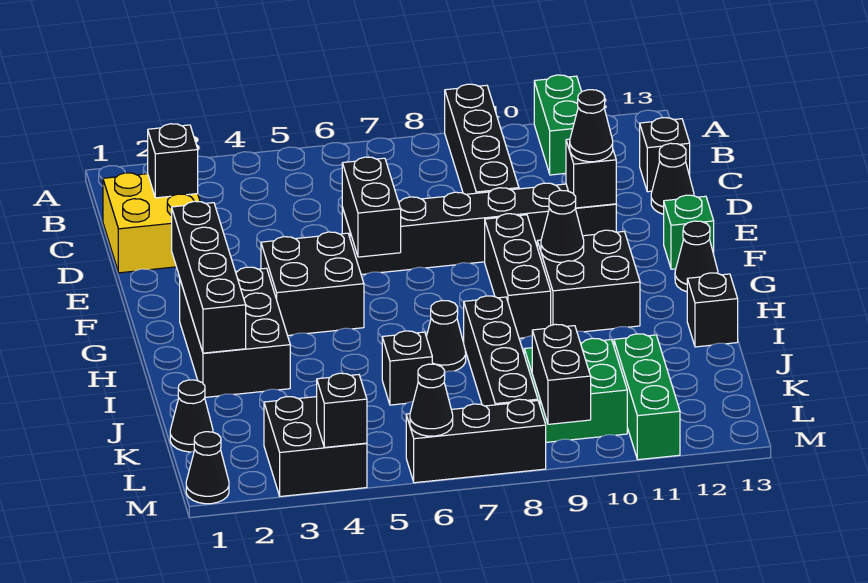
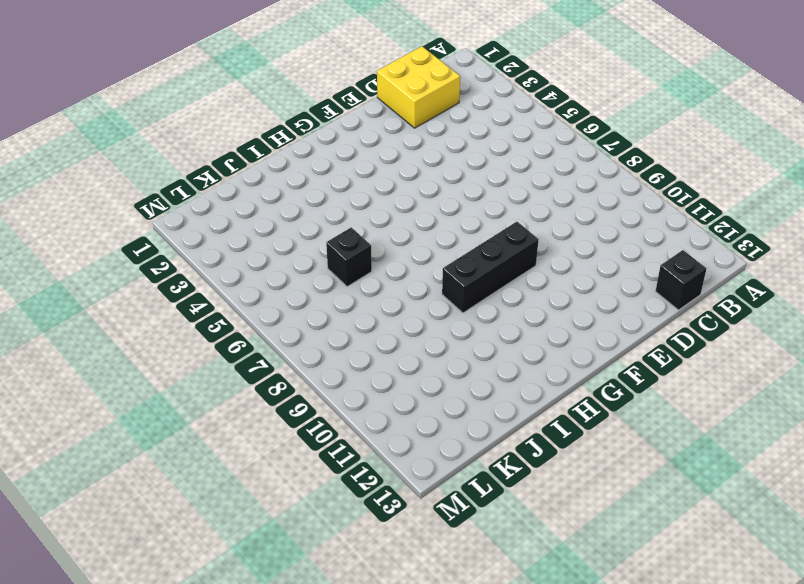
none -> black 1x4 brick [445,84,519,194]
none -> green 1x2 brick [534,75,582,175]
none -> black 1x1 cone [651,143,694,214]
none -> black 1x6 brick [342,183,616,275]

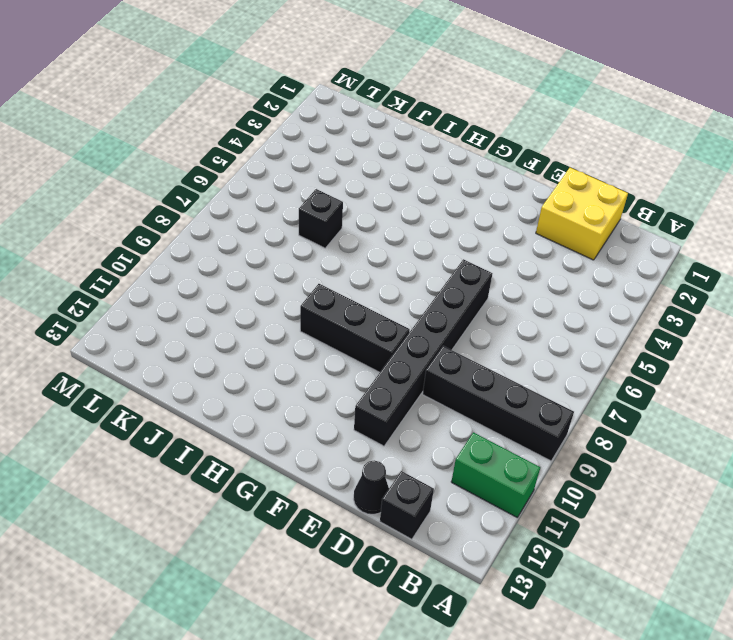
none -> black 2x2 brick [261,232,364,336]
none -> green 1x1 brick [664,195,714,269]
none -> black 2x3 brick [180,267,290,397]
none -> black 2x2 brick [537,230,640,332]

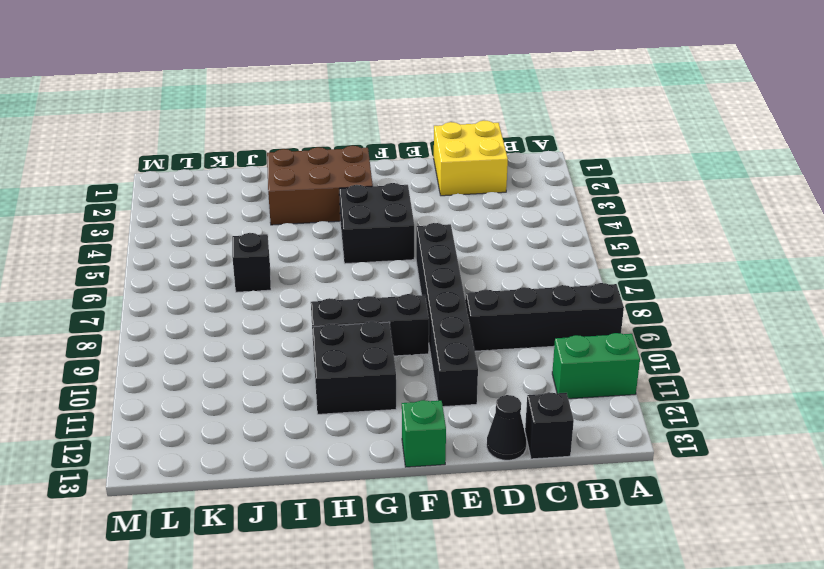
brown 2x3 brick [267,146,373,225] -> black 2x3 brick [180,267,290,397]
none -> black 1x1 cone [675,221,718,292]
none -> black 1x1 cone [426,300,466,372]
none -> black 1x4 brick [464,296,538,406]
none -> black 1x1 brick [687,273,738,347]

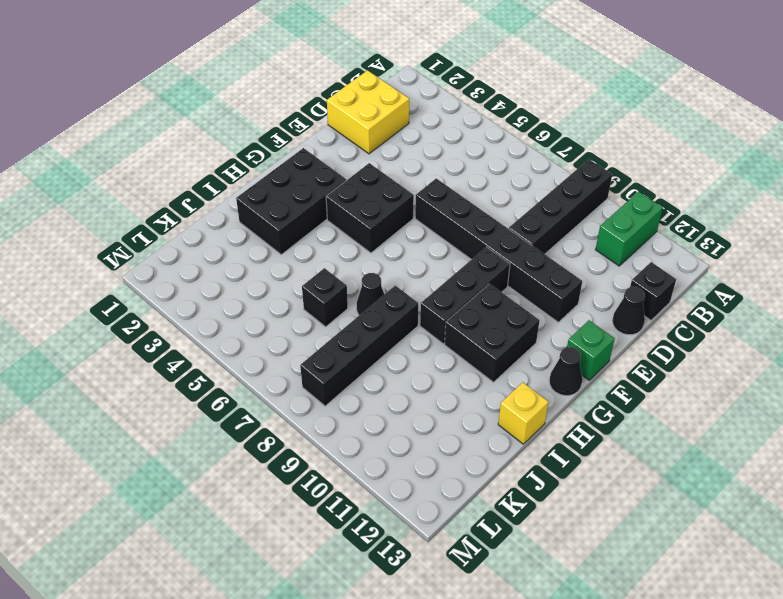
yellow 1x1 brick [498,382,549,444] -> black 1x1 brick [687,273,738,347]
none -> black 1x1 cone [170,380,213,452]
none -> green 2x2 brick [524,338,627,442]
none -> green 1x3 brick [614,334,680,460]
none -> black 2x2 brick [264,396,367,496]

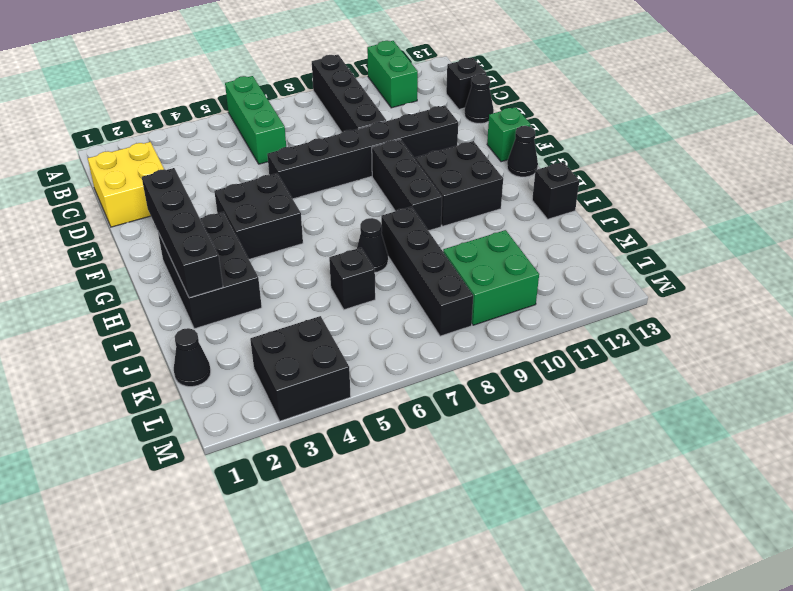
green 1x3 brick [225,76,286,164] -> green 1x3 brick moved to [614,334,680,460]
none -> black 1x1 cone [186,432,229,504]
none -> black 1x3 brick [406,399,546,483]
none -> black 1x1 brick [148,124,198,198]
none -> black 1x2 brick [342,157,401,257]

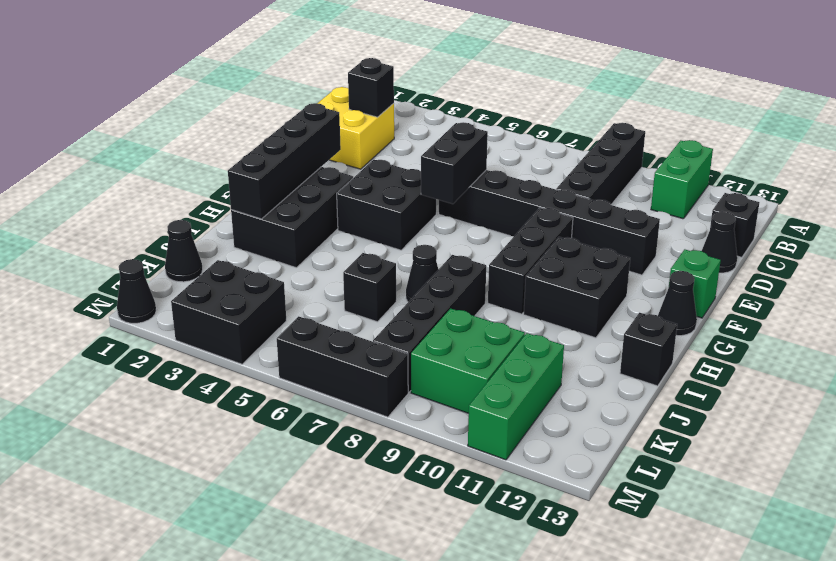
none -> black 1x1 brick [566,139,616,208]
none -> black 1x1 cone [541,190,584,262]
none -> black 1x2 brick [532,324,591,424]
none -> black 1x1 brick [317,373,367,447]

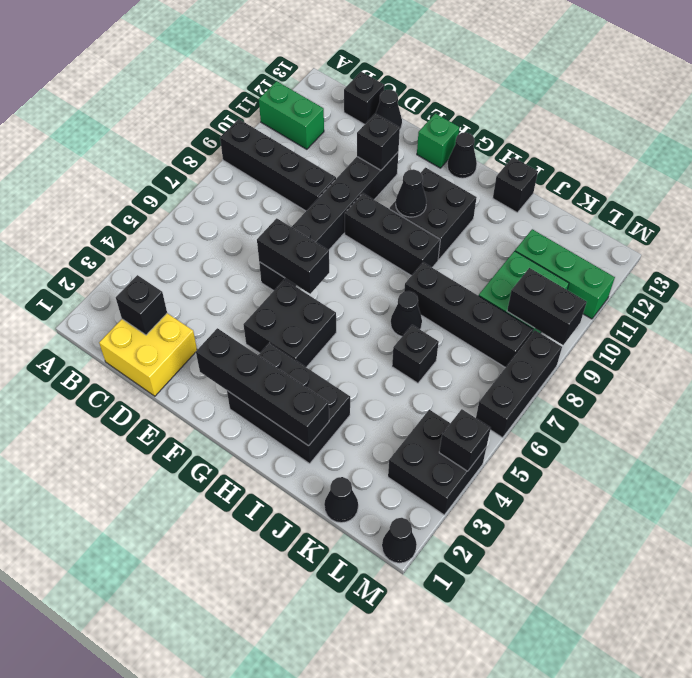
none -> black 1x1 cone [410,364,453,436]
none -> black 1x1 cone [570,90,613,162]

